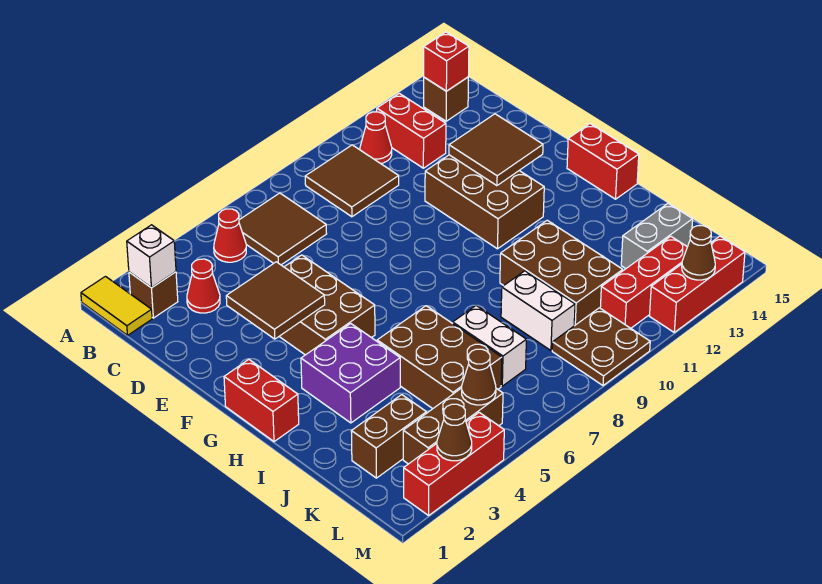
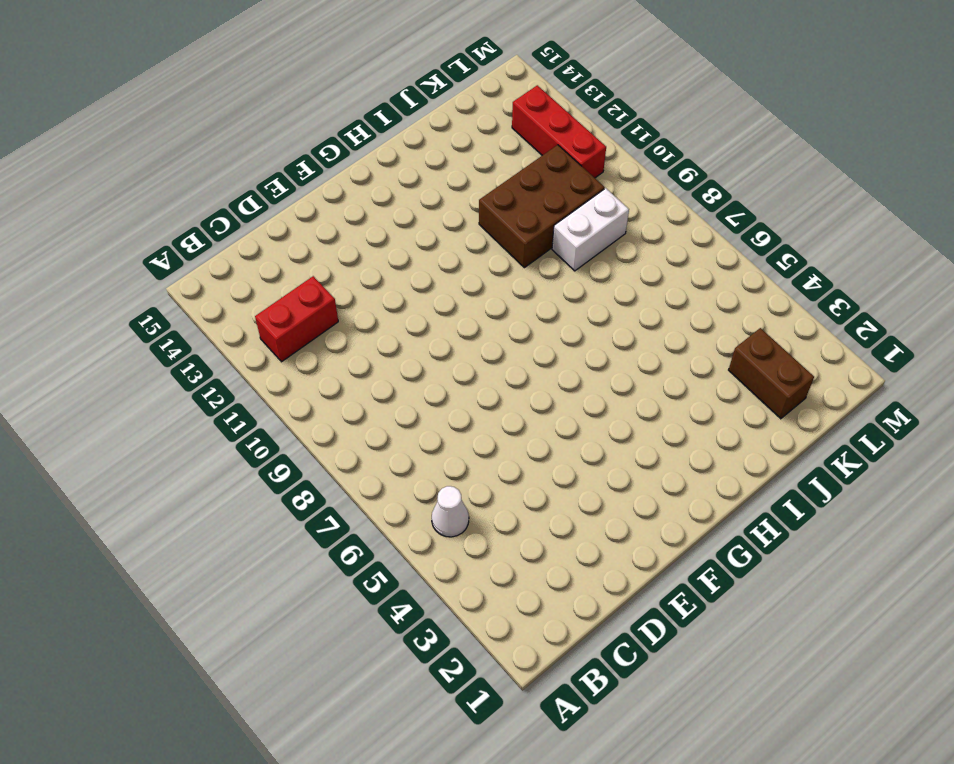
white 1x1 cone [432,486,469,537] -> red 1x1 cone [214,209,246,262]
none -> yellow 1x2 tile [81,277,152,335]
none -> brown 1x1 brick [129,272,178,318]
none -> brown 2x2 tile [239,193,327,265]
none -> brown 2x2 tile [305,145,399,217]

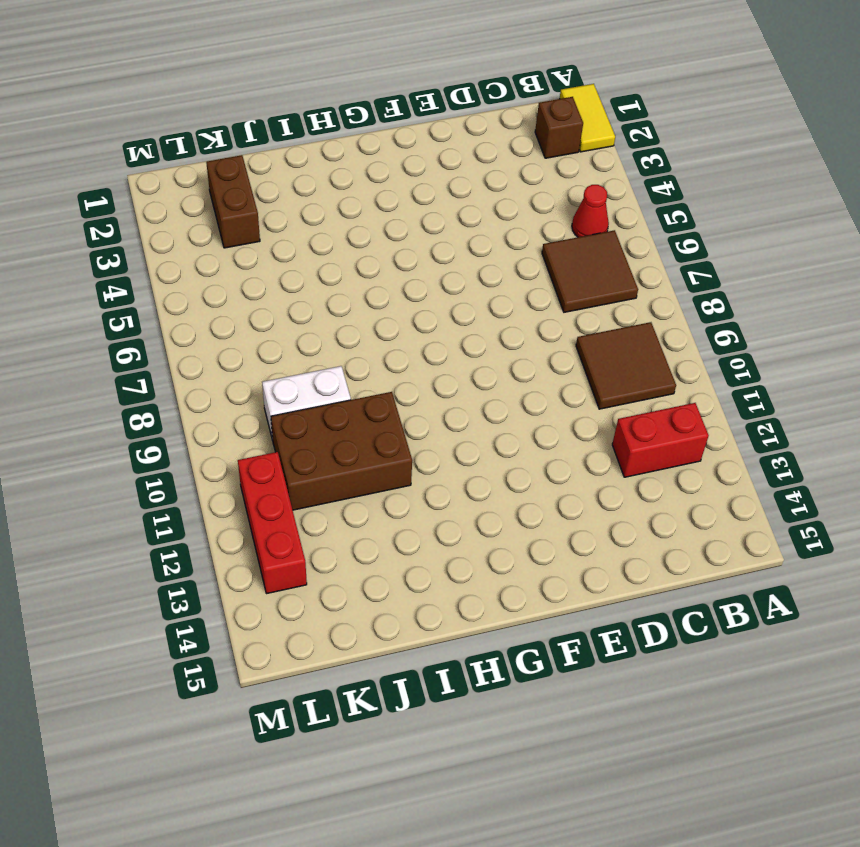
yellow 1x2 tile [560,84,615,152] -> yellow 1x2 tile turned to [81,277,152,335]
none -> red 1x1 cone [360,112,392,164]
none -> brown 1x1 brick [424,77,468,121]
none -> red 1x1 cone [187,259,220,313]
none -> brown 2x3 brick [279,255,375,355]

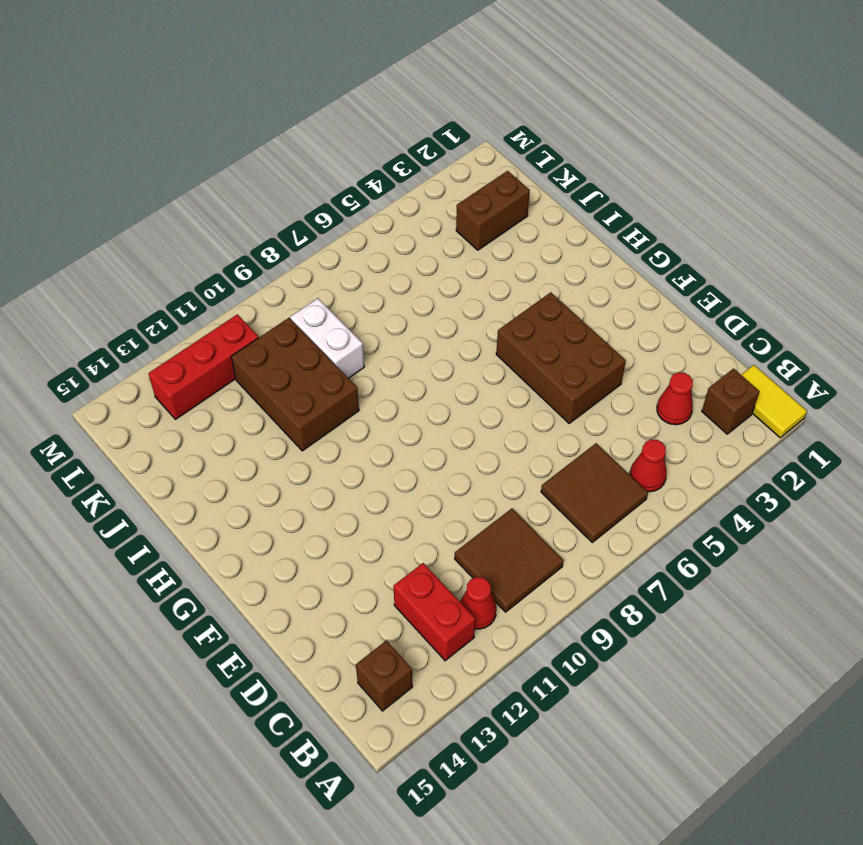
none -> brown 2x3 brick [425,155,544,249]
none -> red 1x2 brick [224,360,299,442]
none -> red 1x2 brick [567,124,639,199]
none -> purple 2x2 brick [301,324,400,423]

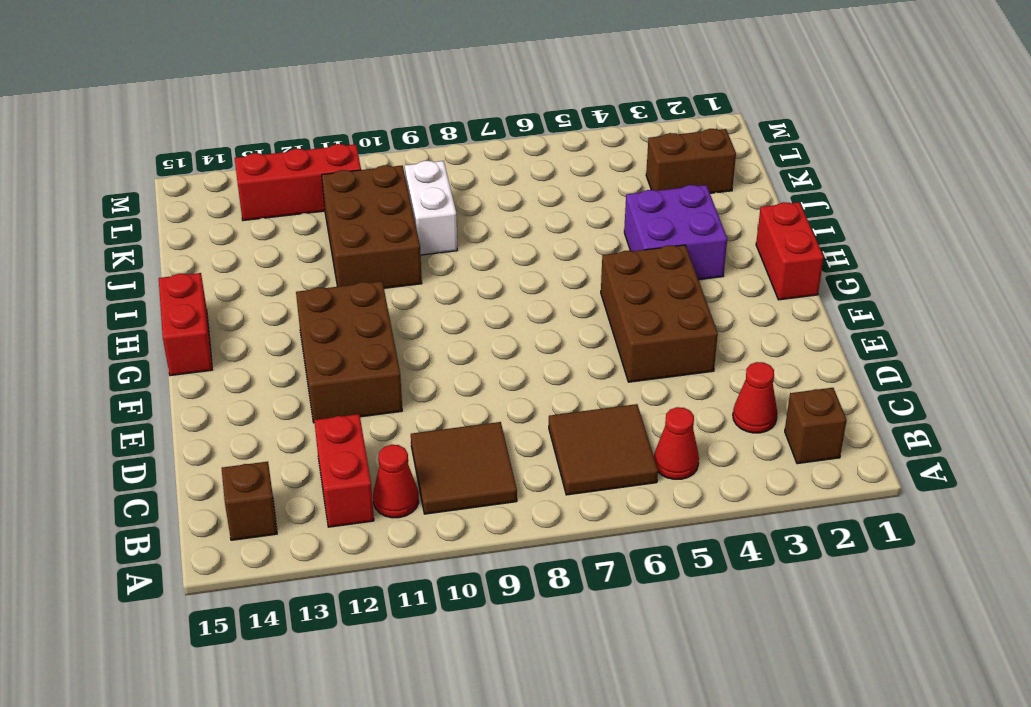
none -> yellow 1x2 tile [81,277,152,335]
none -> brown 2x3 brick [377,306,502,409]
none -> white 1x2 brick [453,305,526,386]
none -> grey 1x2 brick [621,203,693,269]

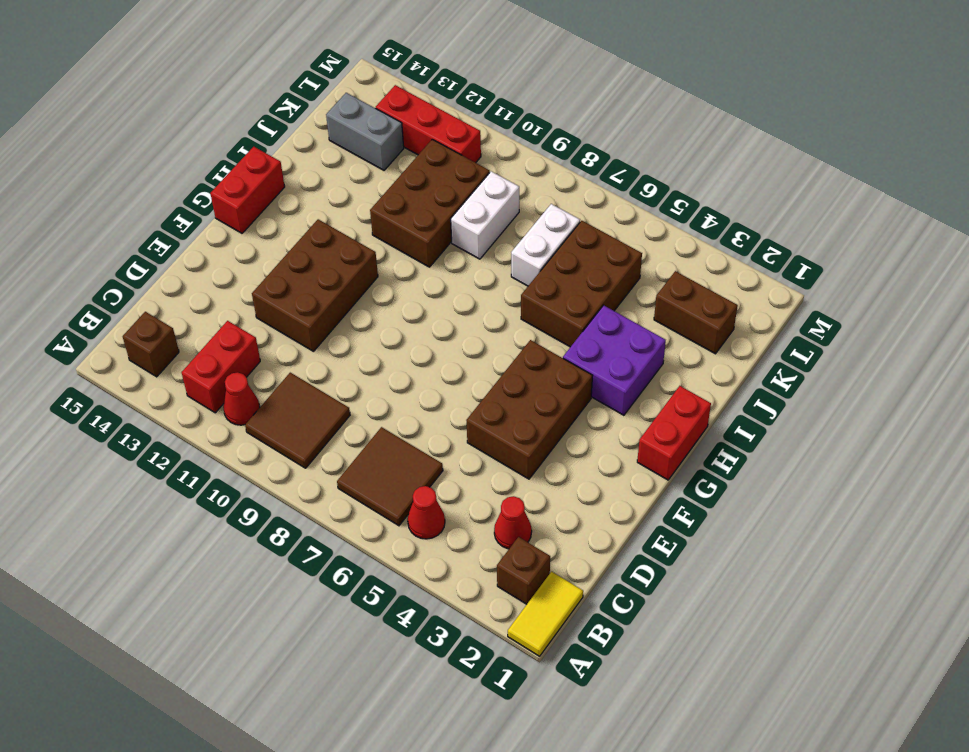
none -> brown 1x3 brick [403,388,503,464]
none -> brown 2x2 plate [552,308,650,386]
none -> red 1x3 brick [404,412,504,515]
none -> red 1x3 brick [650,236,745,332]

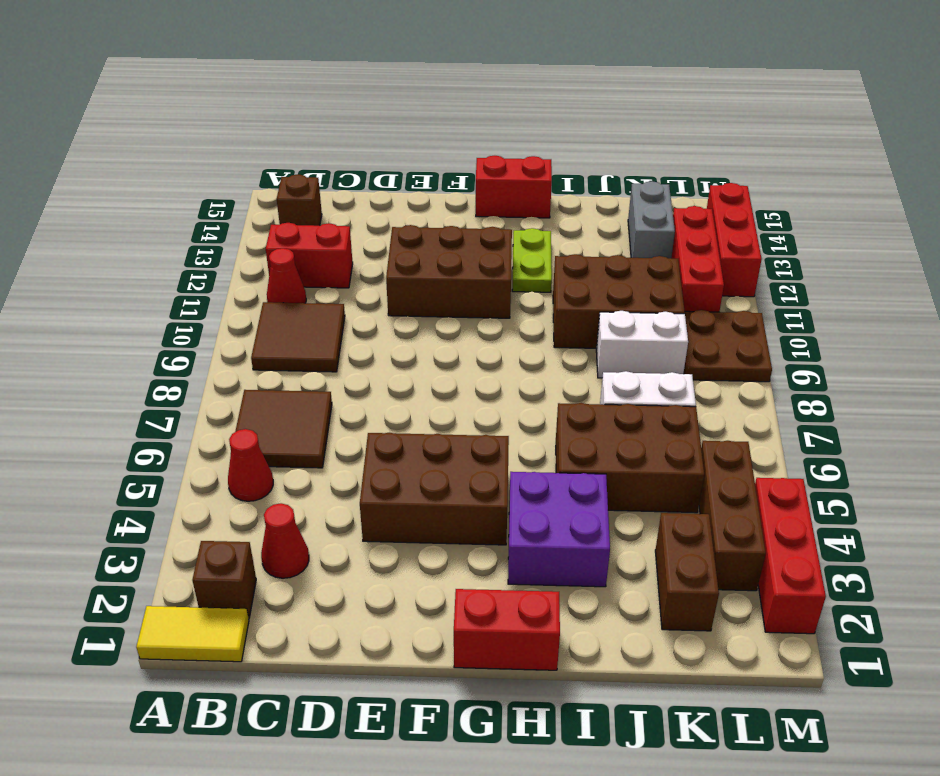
lime 1x2 plate [512,228,552,292] -> none
none -> white 1x1 brick [127,225,176,288]
none -> red 1x1 brick [424,32,469,91]
none -> brown 2x2 tile [226,262,325,339]
none -> brown 2x2 tile [449,114,543,186]

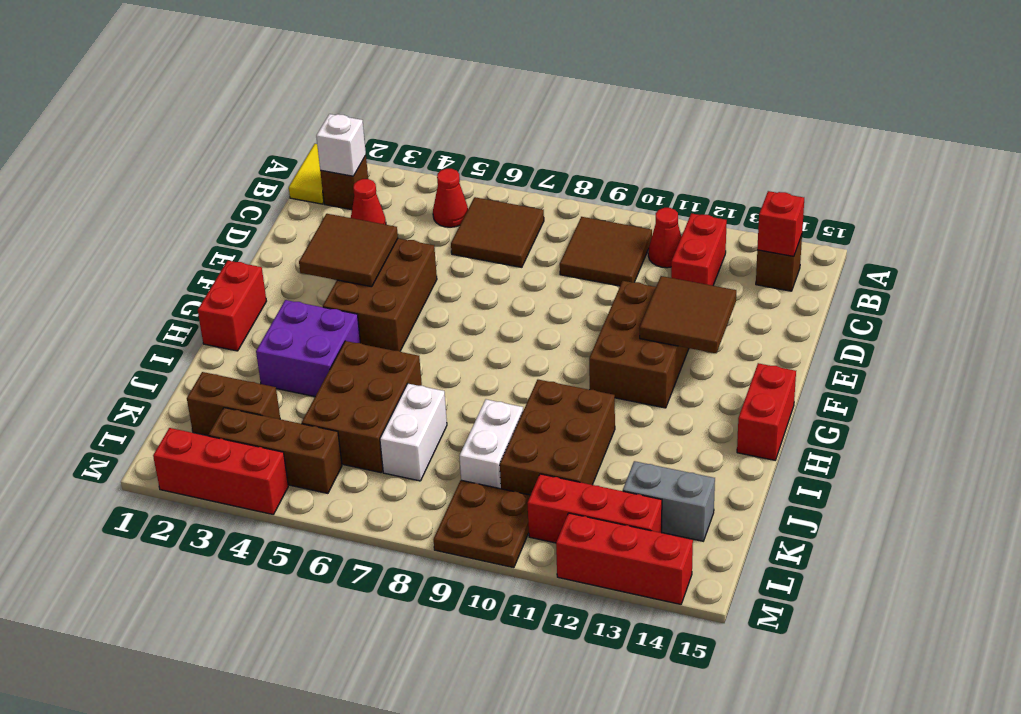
none -> brown 1x1 cone [462,349,496,405]
none -> brown 1x1 cone [437,404,472,461]
none -> brown 1x1 cone [682,226,715,280]

